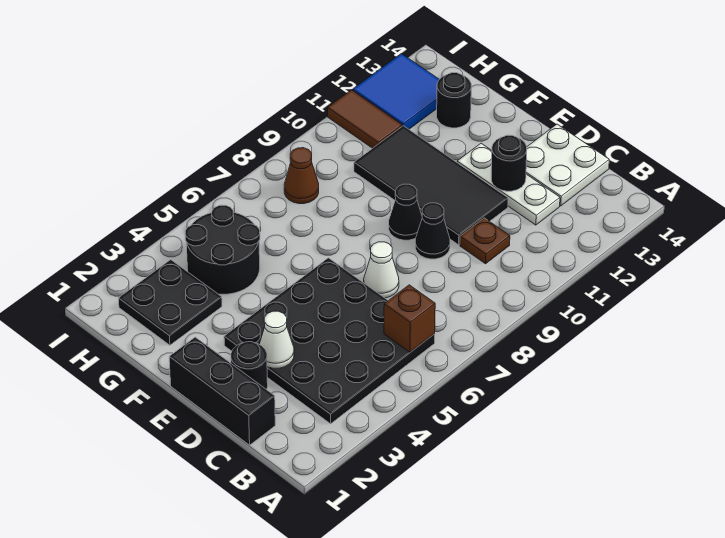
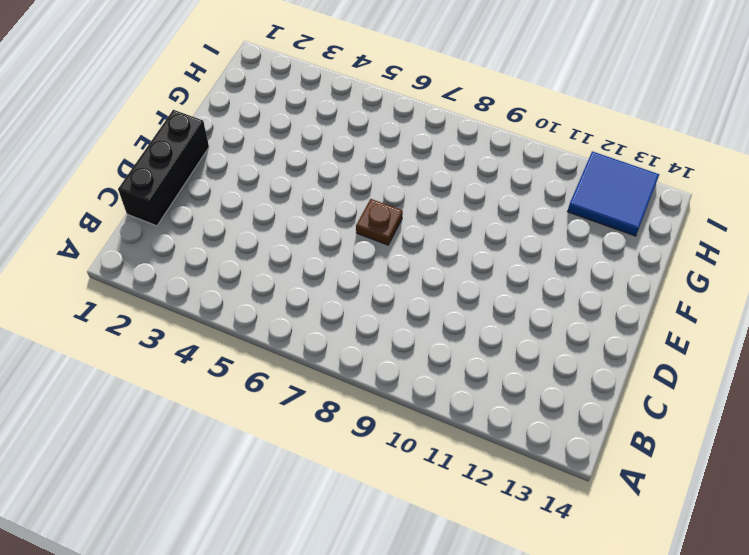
brown 1x1 plate [356,199,403,245] -> brown 1x1 plate moved to [460,218,510,264]
none -> black 4x4 plate [224,258,435,424]
none -> white 1x3 plate [457,143,560,225]
none -> white 2x2 plate [526,124,609,206]

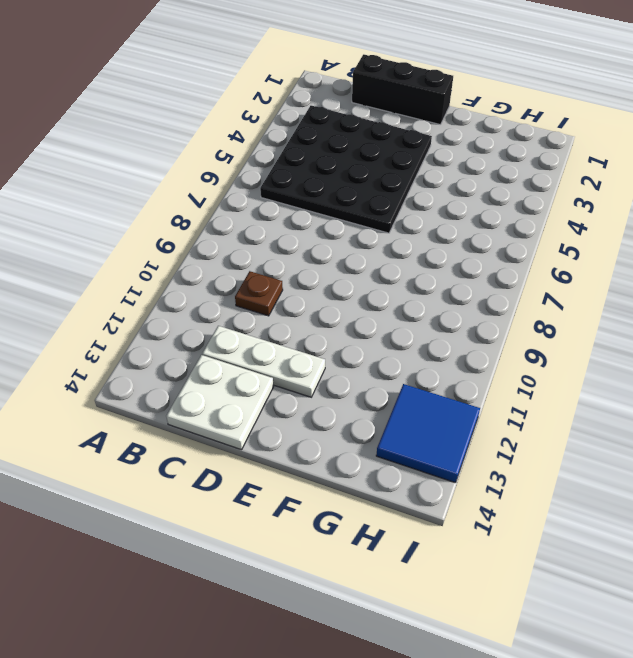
none -> black 1x1 round brick [231,342,268,390]
none -> white 1x1 cone [364,242,399,298]
none -> black 1x1 cone [415,203,450,259]

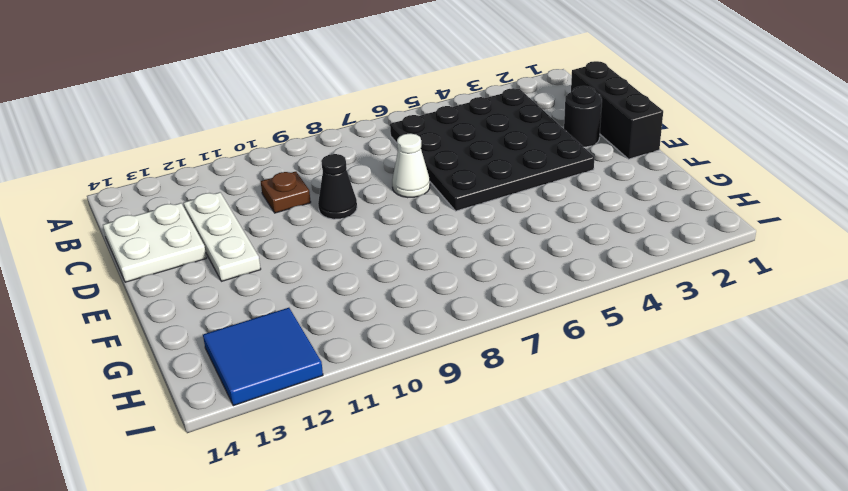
none -> black 2x4 tile [354,126,508,245]
none -> black 1x1 cone [389,184,422,240]
none -> black 2x2 plate [118,260,222,345]

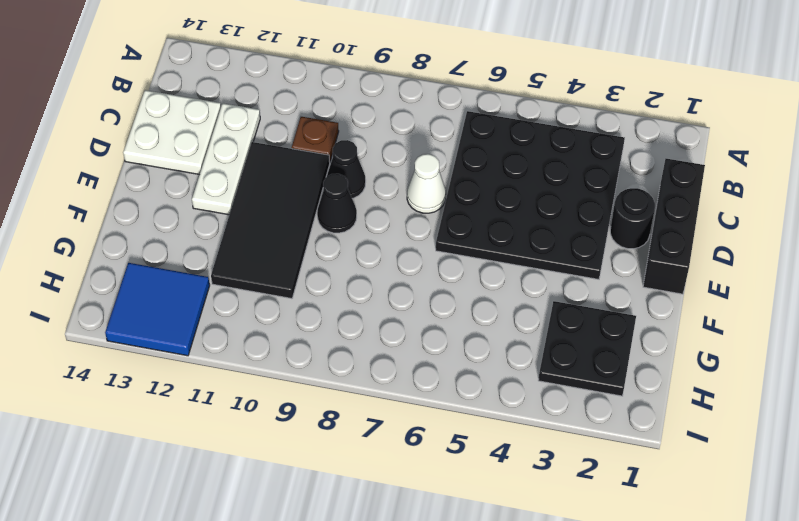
none -> black 2x2 round brick [185,205,260,294]
none -> black 1x1 round brick [437,73,471,128]
none -> brown 1x1 cone [284,148,319,204]

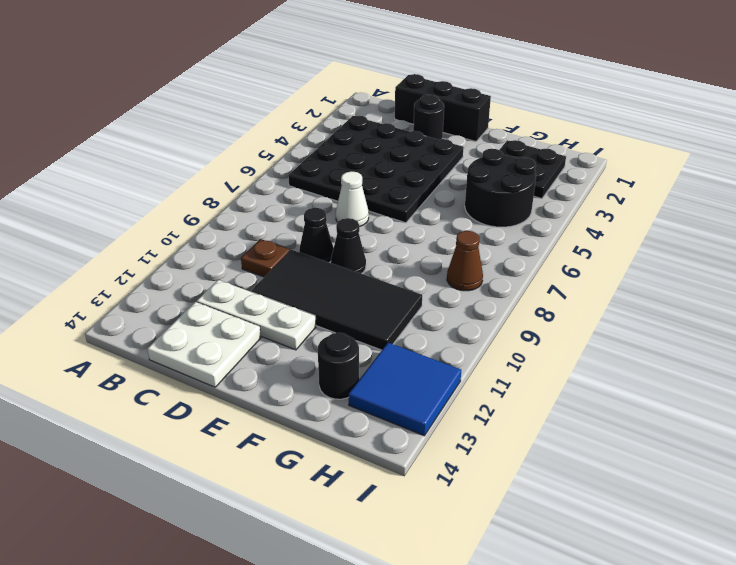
none -> brown 1x2 tile [328,90,402,148]
none -> brown 1x1 brick [384,285,435,352]
none -> white 1x1 cone [259,311,294,368]

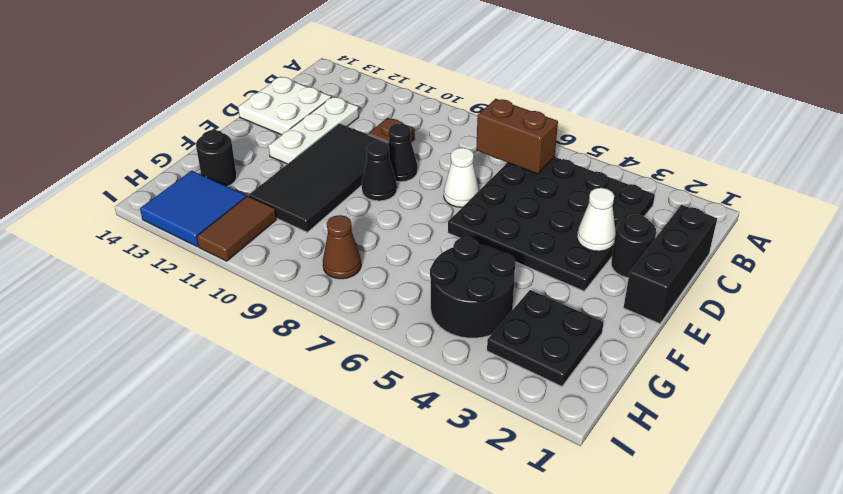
brown 1x2 brick [476,99,558,174] -> brown 1x1 brick [384,285,435,352]
none -> black 1x1 round brick [491,135,527,191]

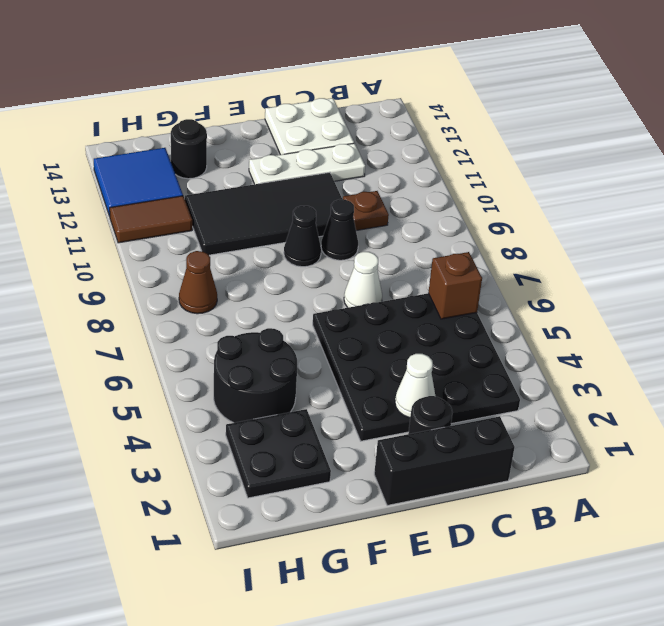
none -> black 1x1 round brick [491,135,527,191]

